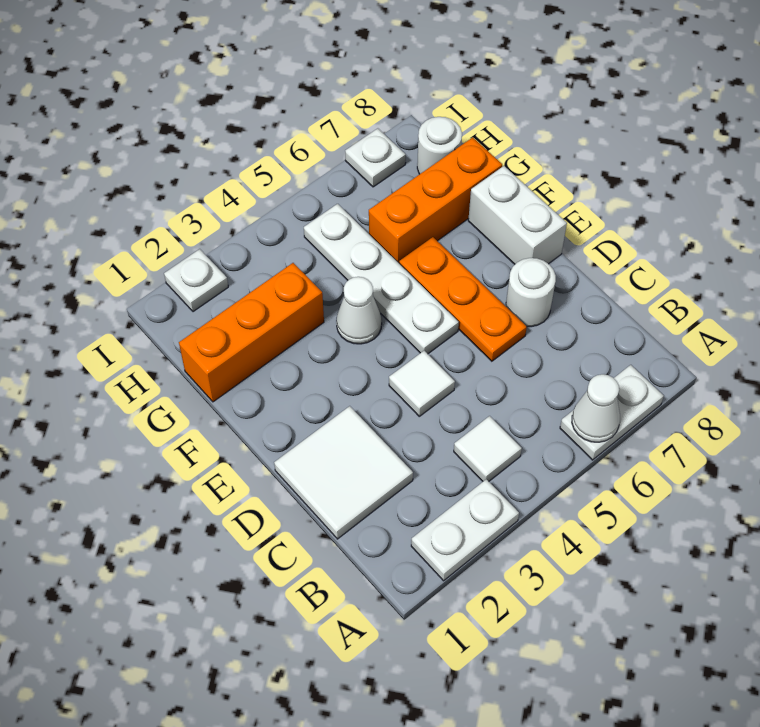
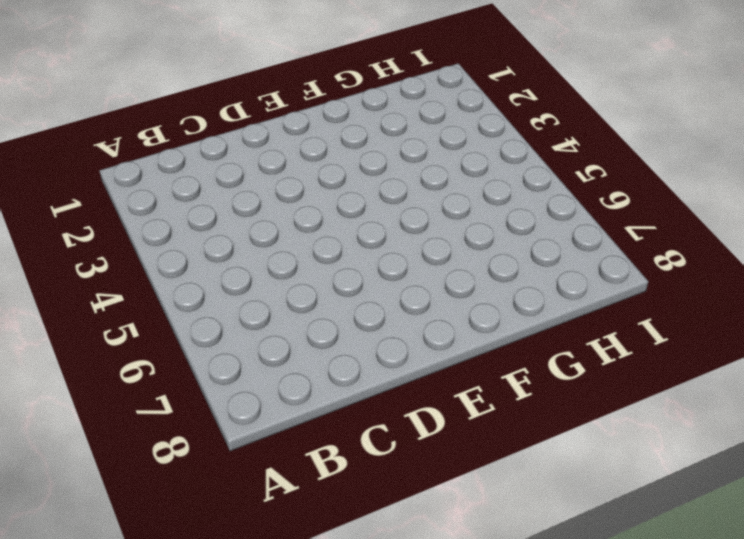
none -> white 1x2 plate [411,479,519,581]
none -> white 1x2 plate [560,365,664,460]
none -> white 1x1 tile [454,416,522,481]

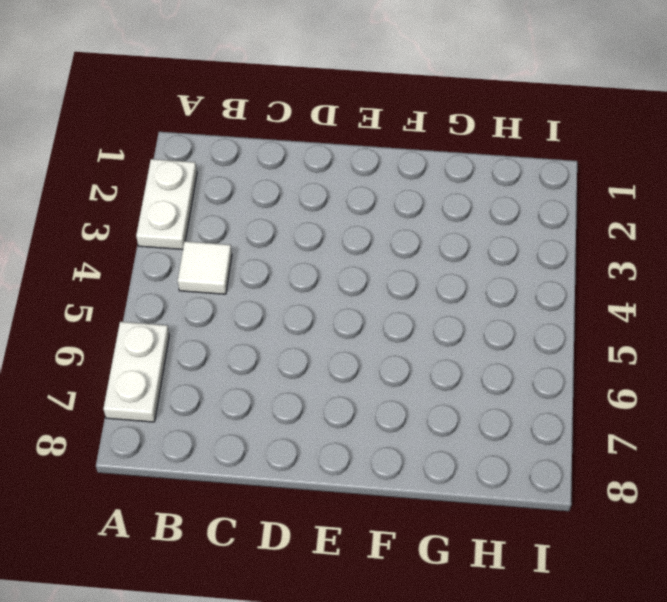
none -> white 2x2 tile [274,406,413,539]
none -> white 1x1 tile [389,351,455,416]
none -> orange 1x3 plate [399,237,527,361]

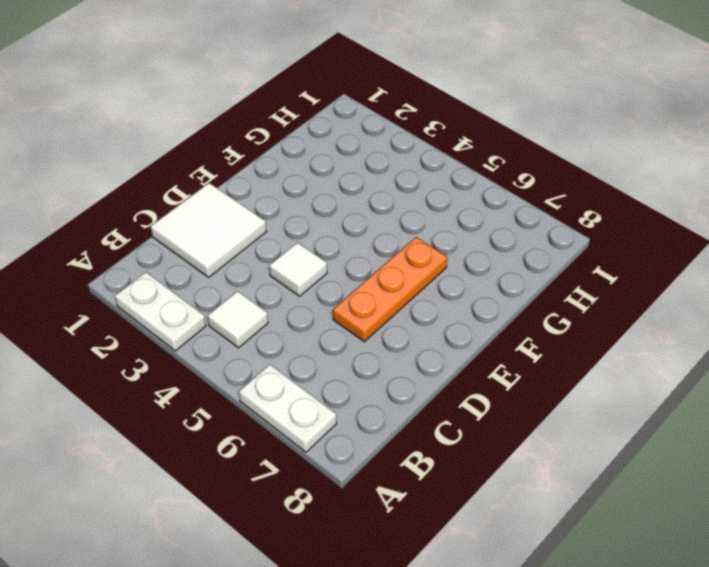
none -> white 1x1 round brick [506,258,556,327]
none -> white 1x4 plate [304,204,459,354]
none -> white 1x2 brick [468,166,567,264]

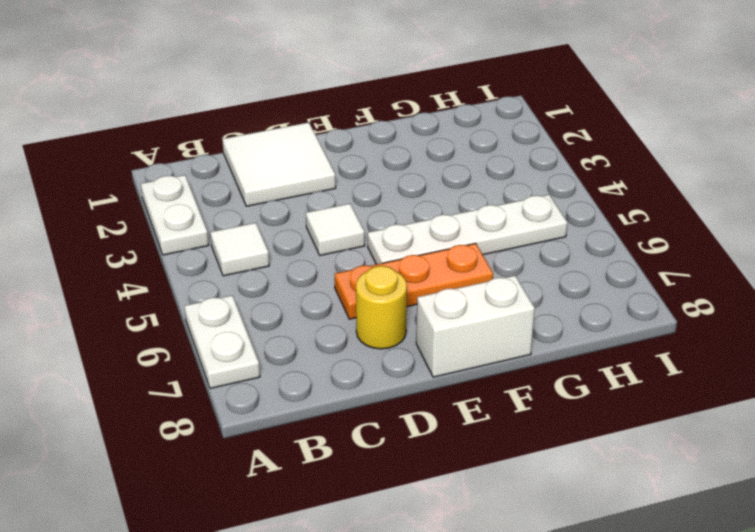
yellow 1x1 round brick [356,266,407,349] -> white 1x1 round brick [506,258,556,327]
none -> white 1x1 cone [336,277,382,344]
none -> orange 1x3 brick [179,263,324,402]
none -> orange 1x3 brick [369,137,502,263]

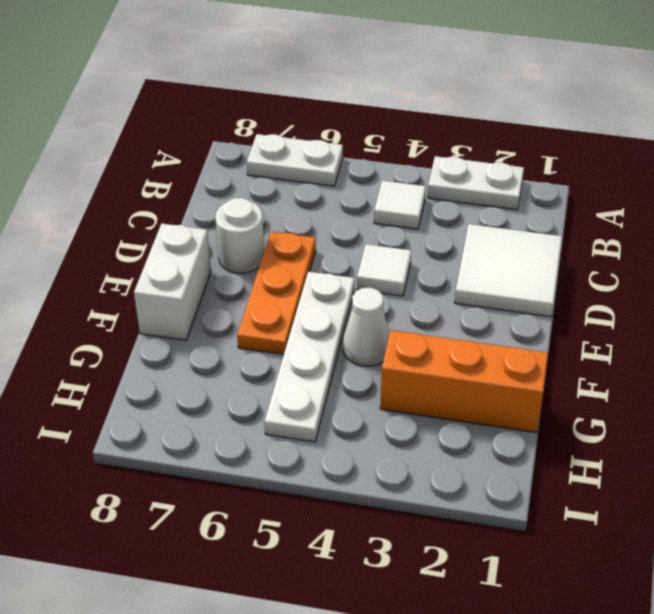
none -> orange 1x3 brick [369,137,502,263]
none -> white 1x1 round brick [417,117,462,174]
none -> white 1x1 plate [164,249,228,312]

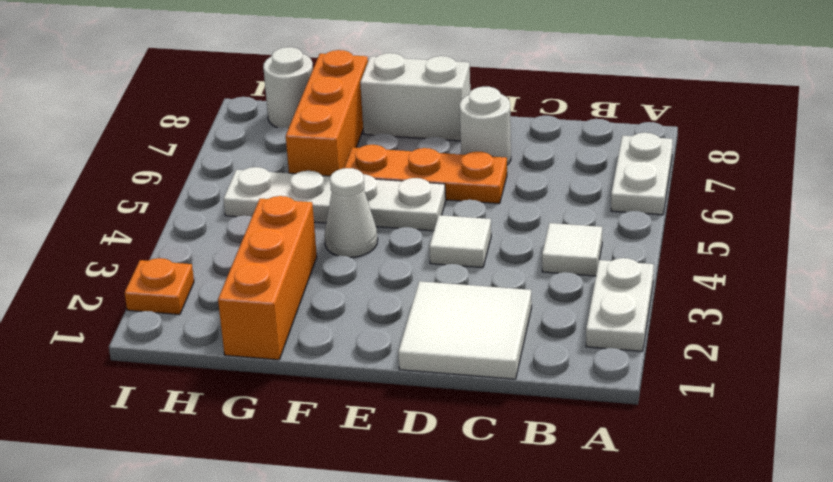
orange 1x1 plate [125,258,194,315] -> white 1x1 plate [164,249,228,312]
none -> white 1x1 plate [345,128,406,187]
none -> white 1x1 cone [572,374,620,442]

